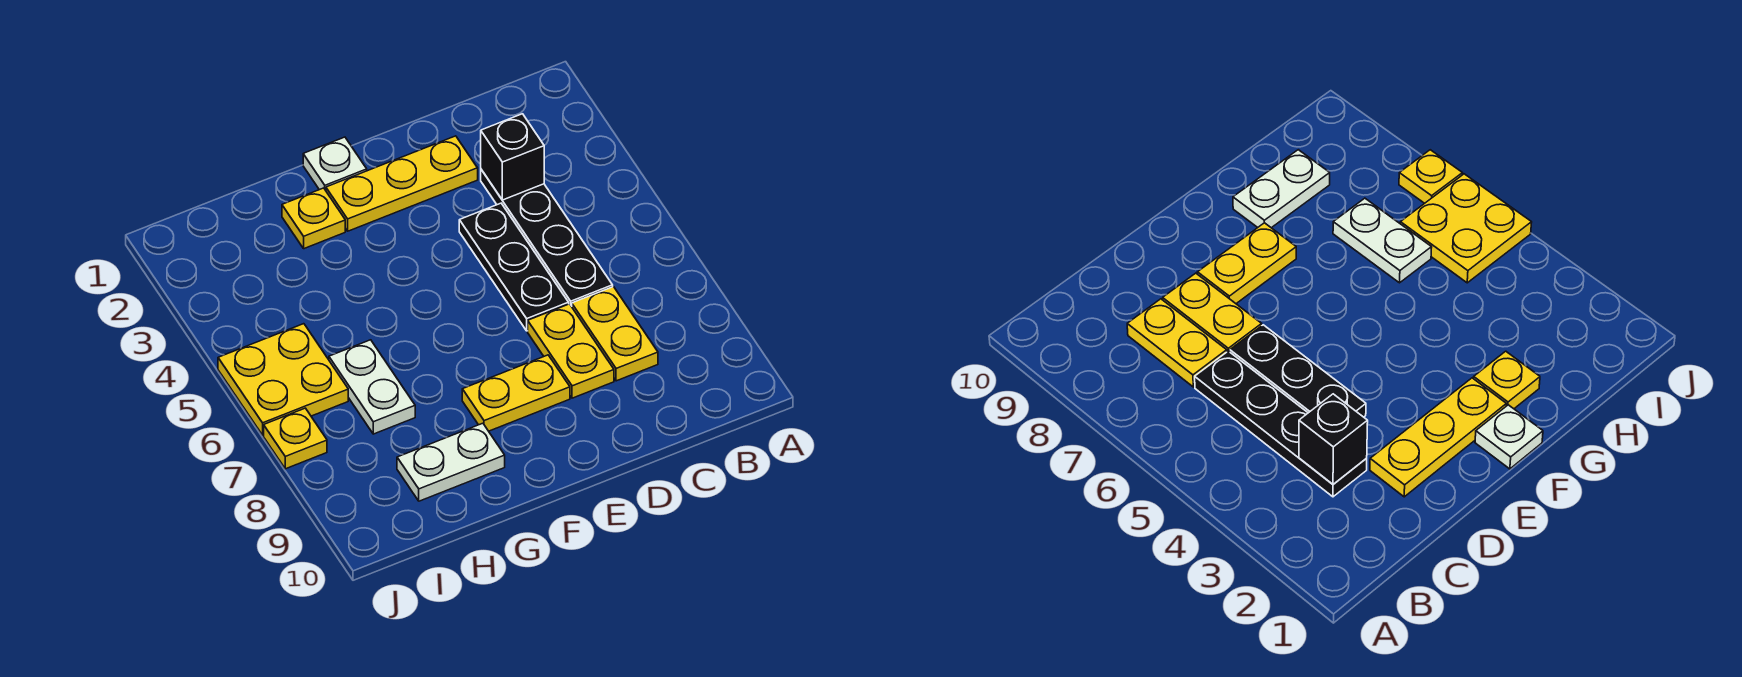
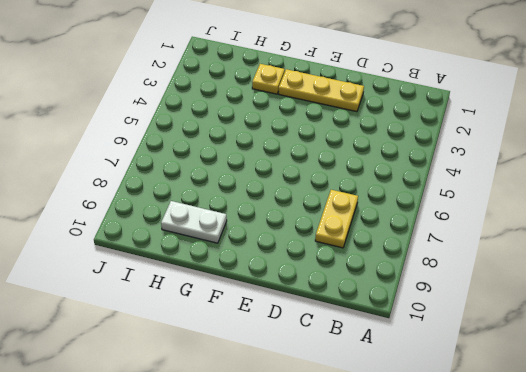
none -> black 1x4 plate [481,170,613,307]
none -> black 1x3 plate [459,203,569,331]
none -> yellow 1x2 plate [528,304,614,398]

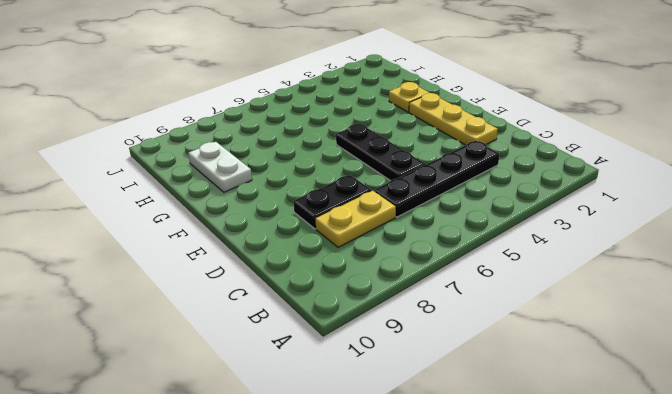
black 1x3 plate [336,124,425,181] -> black 1x3 plate turned to [459,203,569,331]
black 1x2 plate [293,175,372,229] -> yellow 1x2 plate [528,304,614,398]
none -> yellow 1x2 plate [462,355,570,431]
none -> white 1x1 plate [303,137,367,190]
none -> white 1x2 plate [329,340,415,434]

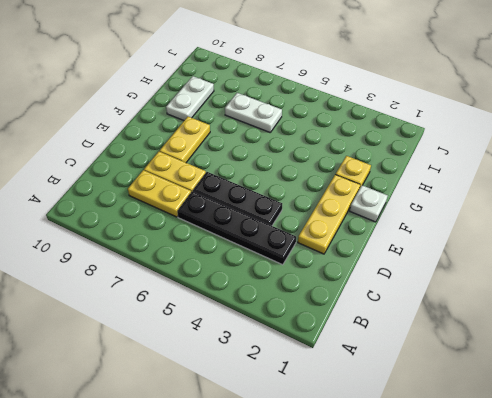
none -> yellow 2x2 plate [218,324,348,435]
none -> yellow 1x1 plate [264,408,327,469]
none -> black 1x1 brick [481,114,544,200]

